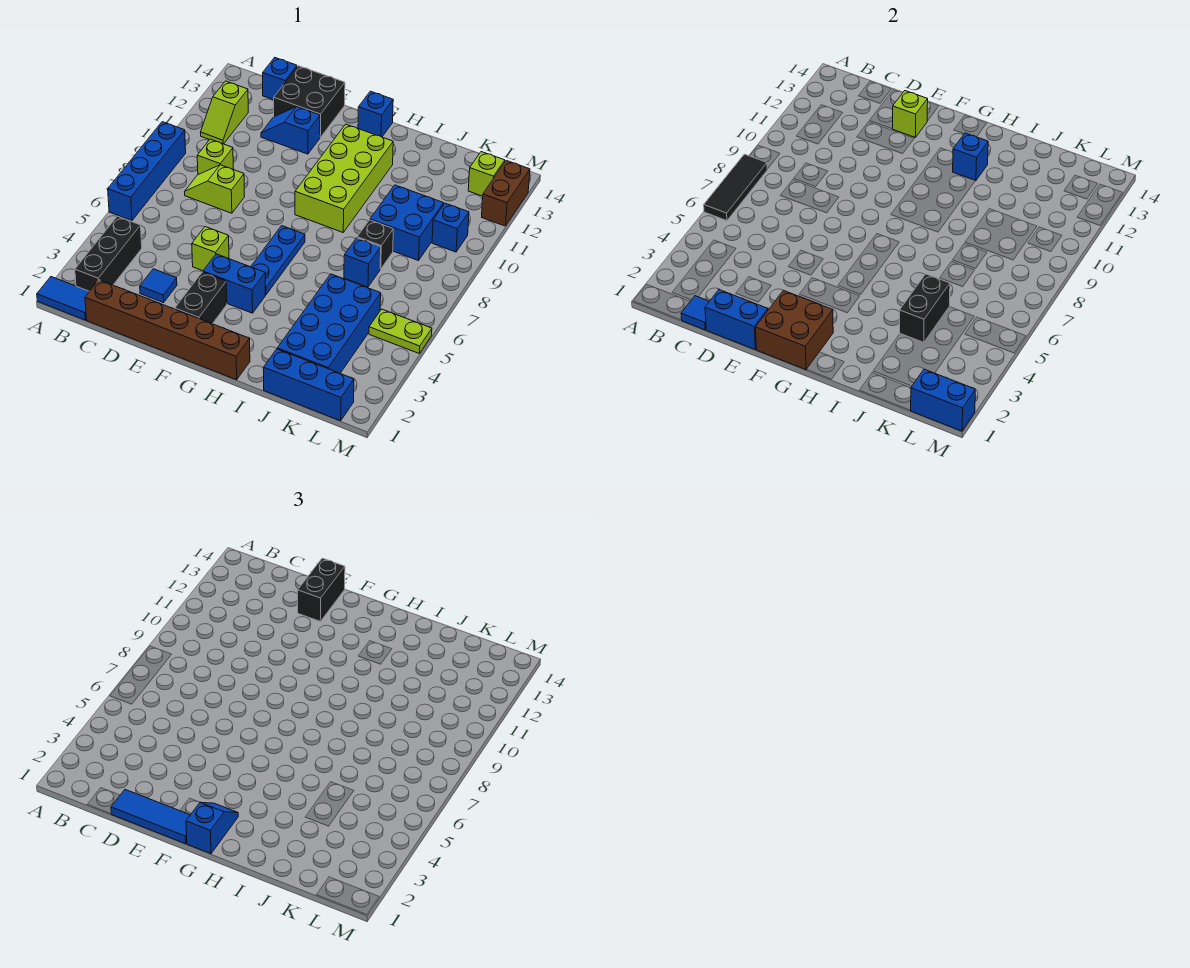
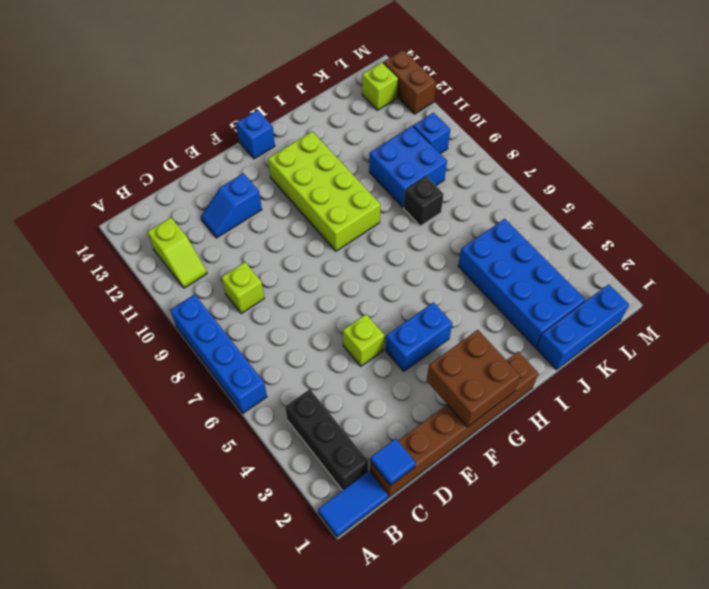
none -> lime 1x2 slope [185,165,245,213]
none -> blue 1x1 brick [263,58,297,100]
none -> blue 1x1 tile [140,269,177,303]
none -> black 2x2 brick [274,66,345,137]

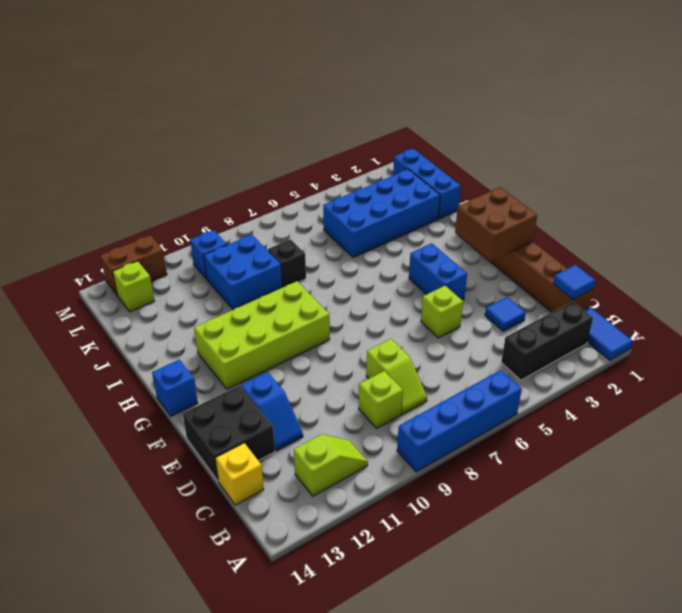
yellow 1x1 brick [216,443,264,505] -> blue 1x1 brick [263,58,297,100]
none -> black 1x2 brick [175,272,227,324]
none -> blue 1x3 plate [251,226,305,295]
none -> blue 1x1 brick [344,238,381,287]
none -> lime 1x2 plate [369,309,432,353]

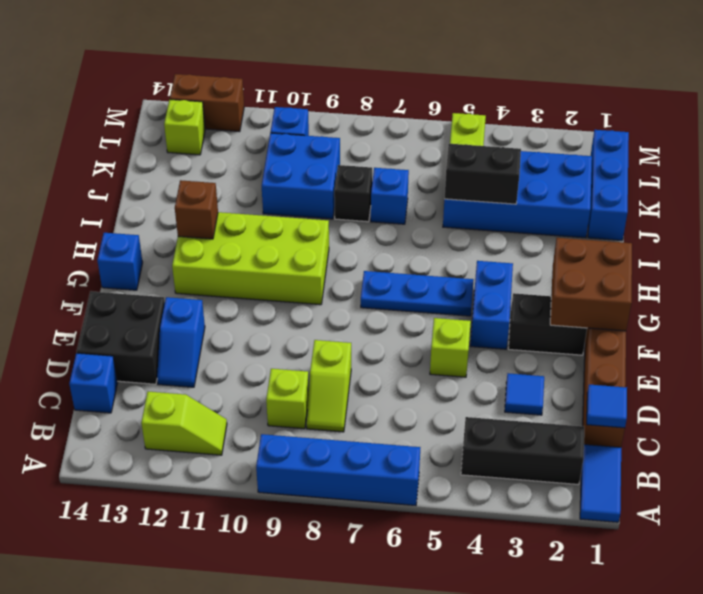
brown 1x1 brick [175,180,218,239] -> blue 1x1 brick [953,133,988,181]
none -> black 1x3 tile [704,154,767,221]
none -> blue 1x2 brick [705,290,768,349]
none -> lime 1x1 brick [893,91,928,137]
none -> blue 1x2 brick [910,369,975,431]

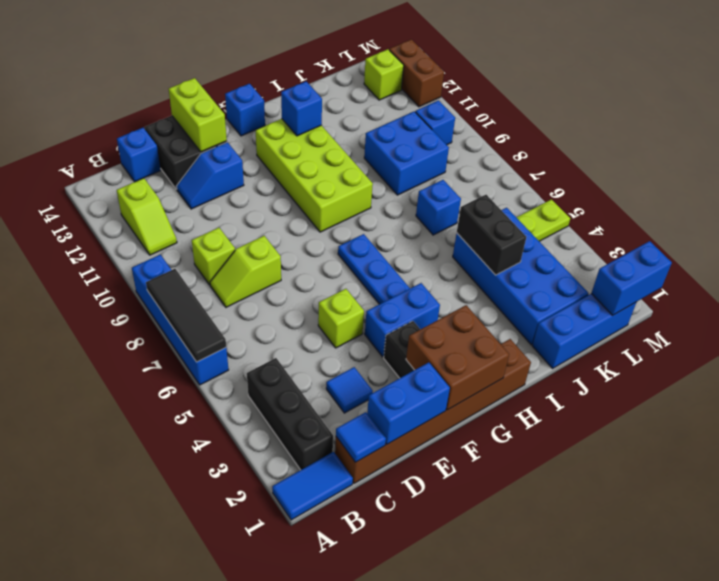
lime 1x2 brick [169,78,227,152] -> lime 1x1 brick [893,91,928,137]
none -> black 1x1 brick [357,220,393,269]
none -> blue 1x3 tile [111,790,190,844]
none -> black 1x2 brick [298,558,345,621]
none -> blue 1x2 slope [186,802,238,854]

